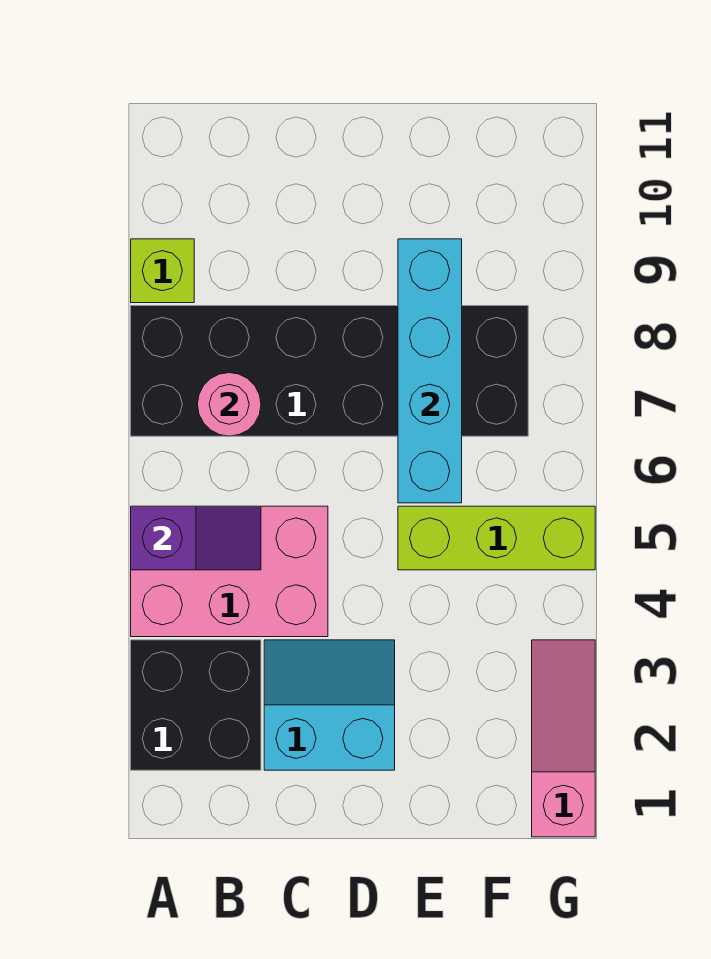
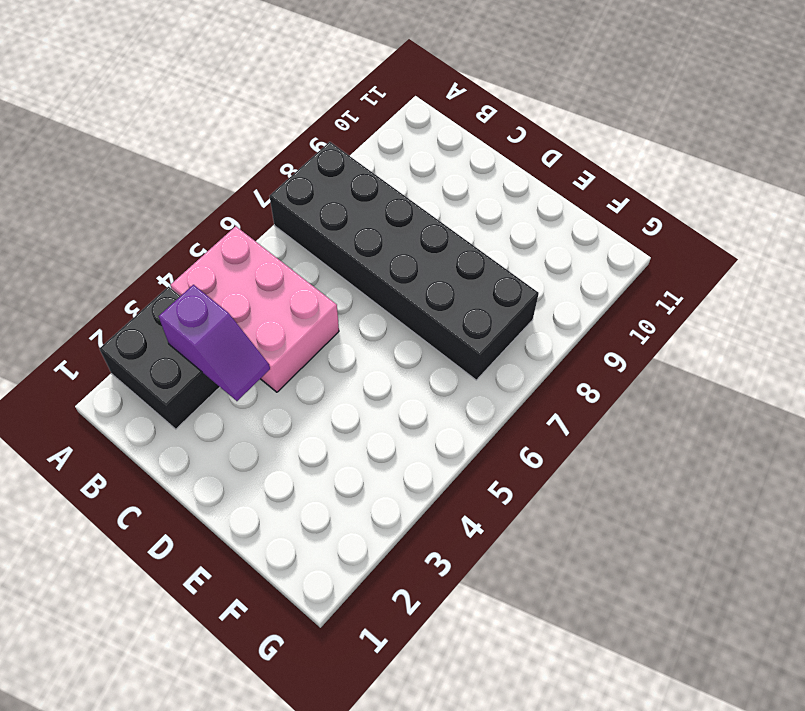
purple 1x2 slope [159,285,270,401] -> purple 1x2 slope moved to [131,506,261,570]
none -> lime 1x1 brick [131,239,194,303]
none -> cyan 2x2 slope [264,640,395,770]

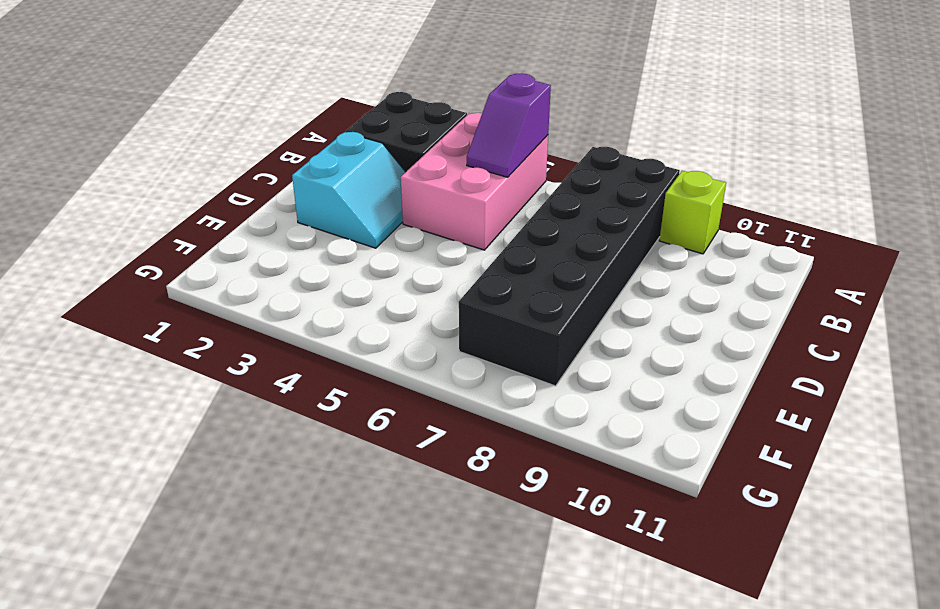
none -> lime 1x3 brick [398,506,595,570]
none -> pink 1x3 slope [532,640,595,837]

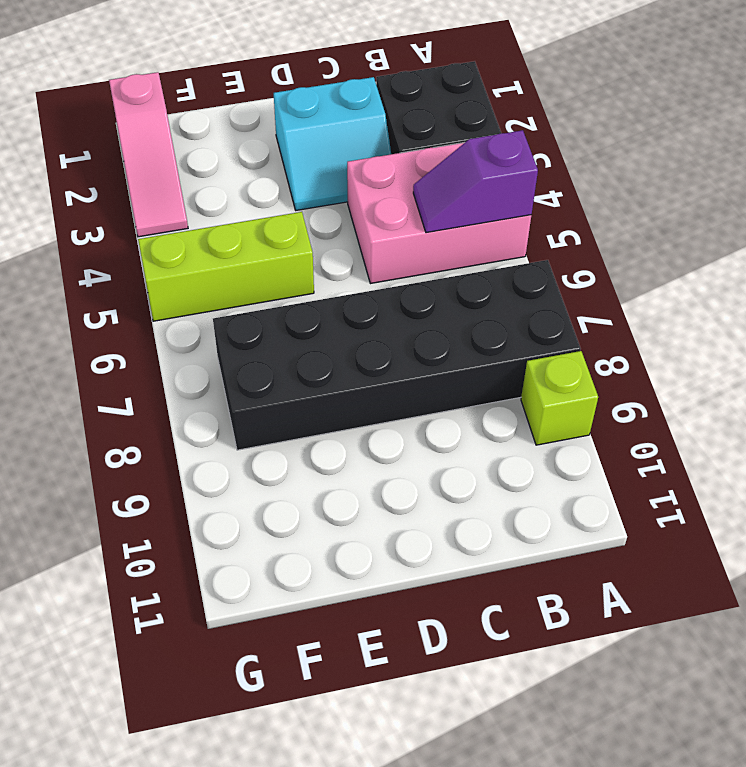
none -> pink 1x1 round brick [197,373,261,436]
none -> cyan 1x4 brick [398,239,462,503]

